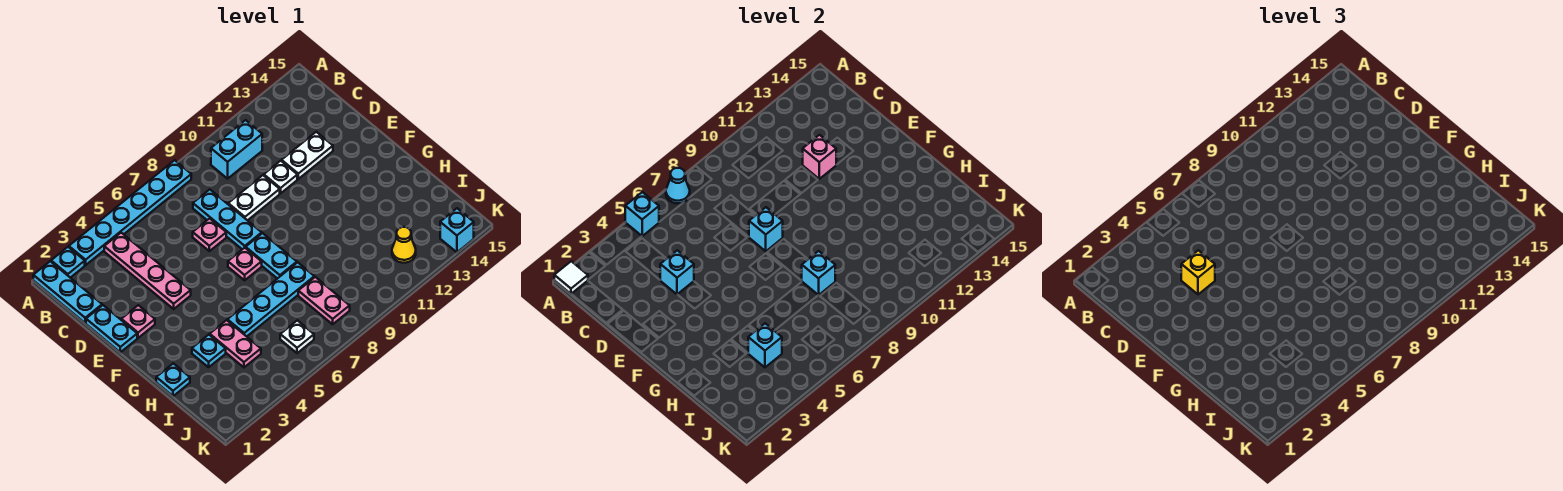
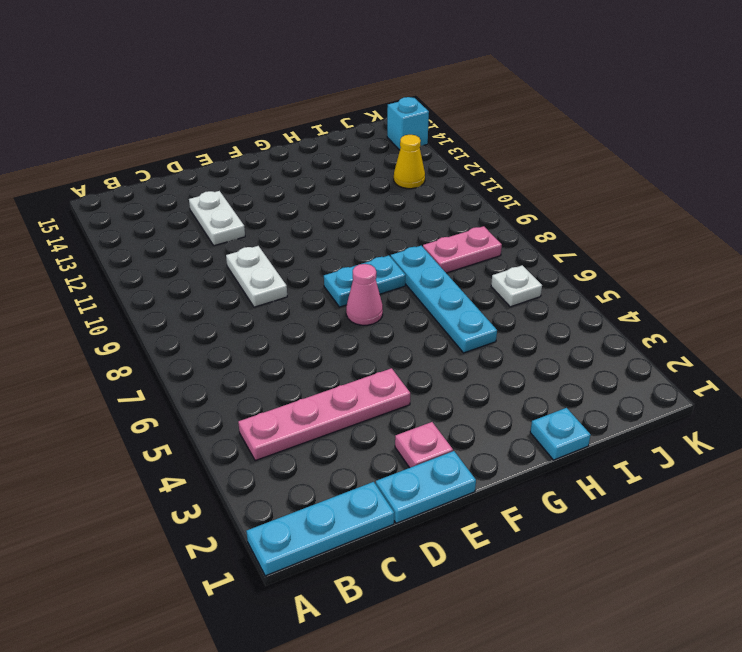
pink 1x1 cone [346,264,383,325] -> pink 1x1 plate [228,248,262,280]
none -> cyan 1x1 plate [51,247,85,278]
none -> cyan 1x6 plate [69,160,191,265]
none -> cyan 1x2 brick [211,120,262,179]
none -> cyan 1x3 plate [193,190,262,249]

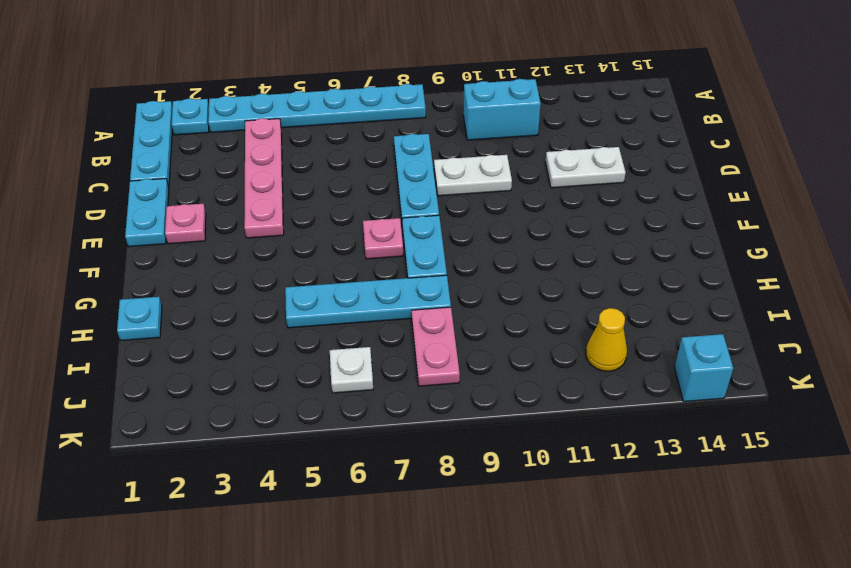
none -> pink 1x1 plate [193,218,226,251]
none -> white 1x1 plate [264,161,297,193]
none -> cyan 1x1 plate [192,335,226,367]
none -> pink 1x2 plate [210,320,261,367]

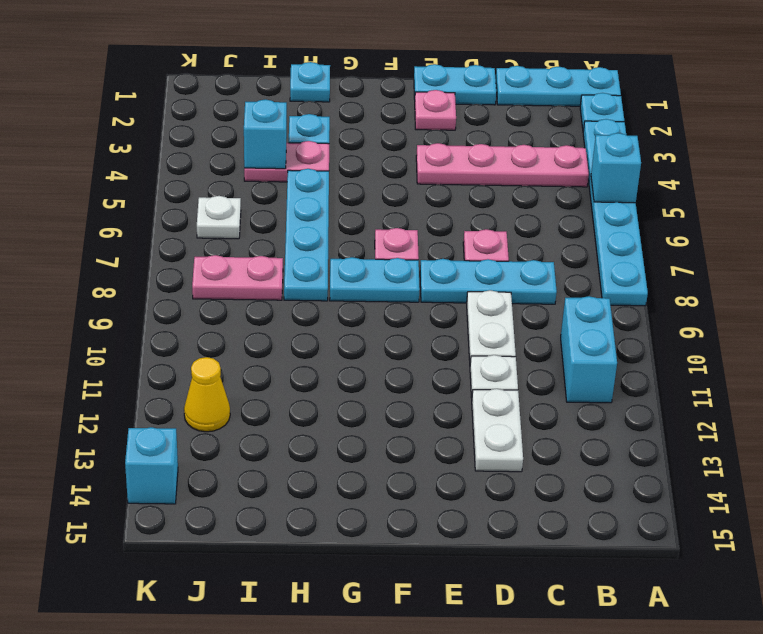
none -> white 1x1 tile [554,261,588,294]
none -> cyan 1x1 cone [666,168,690,203]
none -> cyan 1x1 brick [660,250,694,295]
none -> pink 1x1 brick [803,135,836,179]

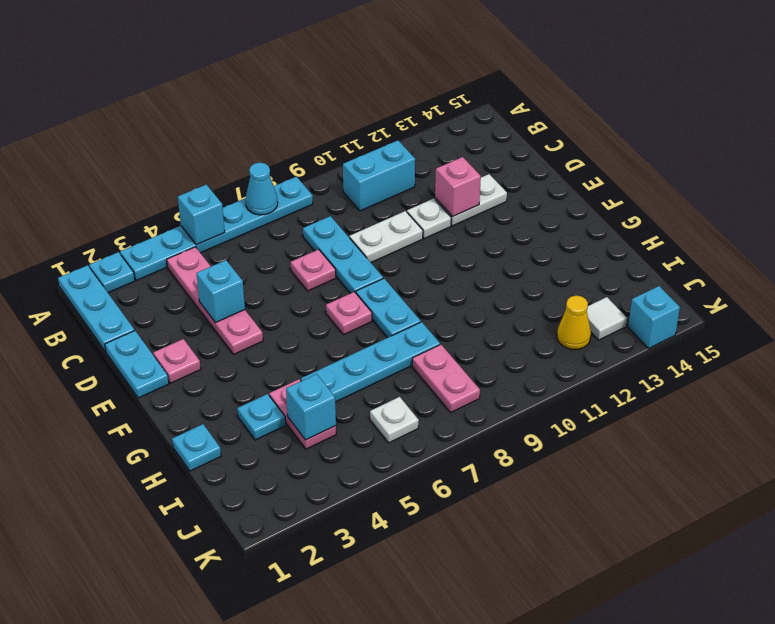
white 1x1 tile [587,297,627,340] -> white 1x1 tile moved to [554,261,588,294]
none -> cyan 1x1 brick [749,207,783,251]
none -> cyan 1x1 brick [802,251,835,295]
none -> yellow 1x1 brick [1181,250,1215,294]

